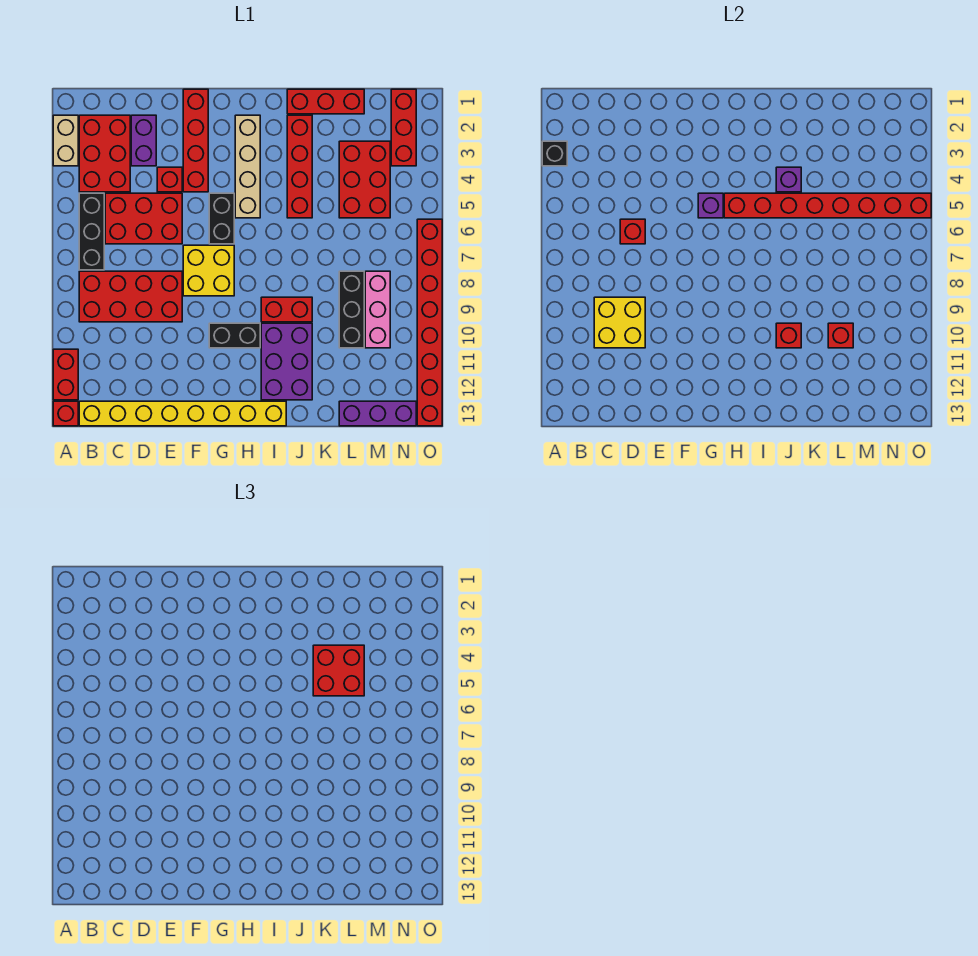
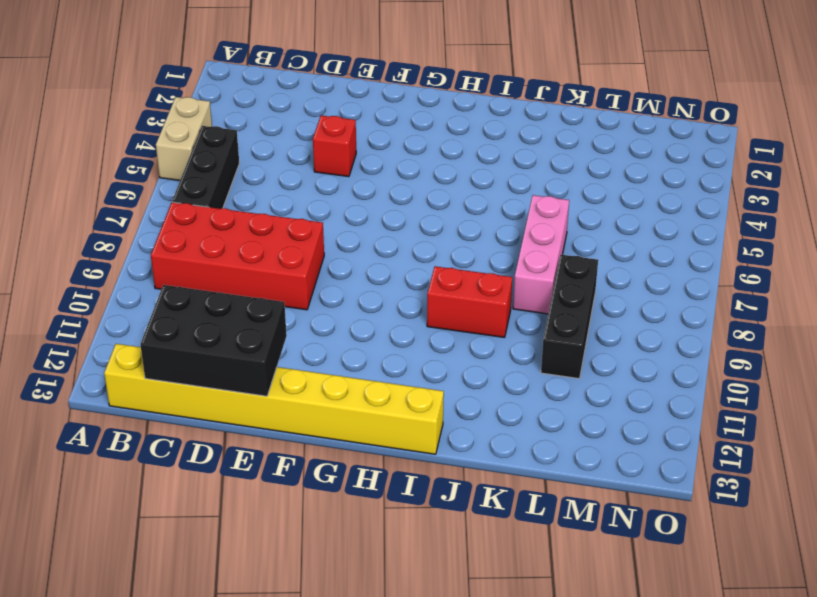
tan 1x2 brick [156,97,212,180] -> tan 1x2 brick moved to [53,115,78,166]
black 2x3 brick [140,285,287,396] -> none
pink 1x3 brick [513,195,569,314] -> pink 1x3 brick moved to [365,271,390,348]
none -> red 1x2 brick [53,349,78,400]
none -> red 1x1 brick [53,401,78,426]
none -> red 2x3 brick [79,115,130,192]
none -> red 2x3 brick [105,193,182,244]

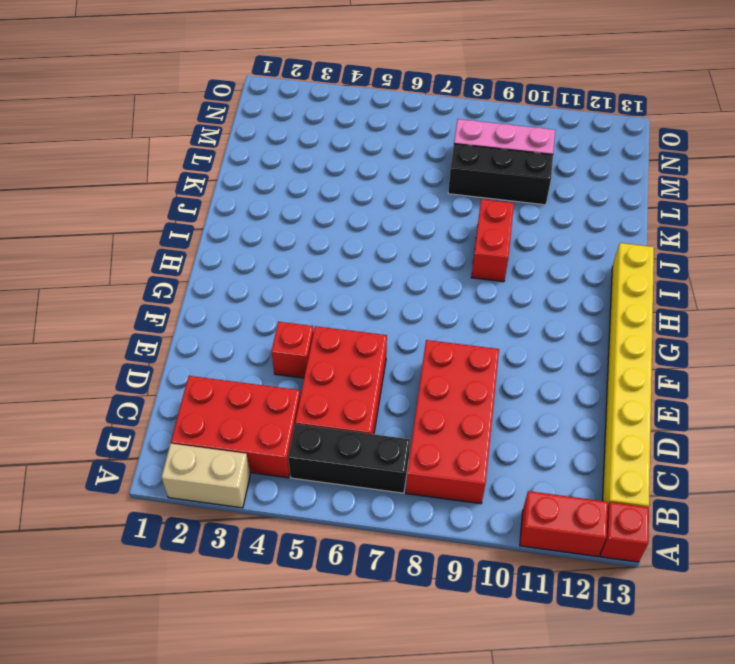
none -> purple 1x2 brick [131,115,156,166]
none -> red 1x4 brick [183,89,208,192]
none -> yellow 2x2 brick [183,245,234,296]
none -> black 1x2 brick [209,193,234,244]

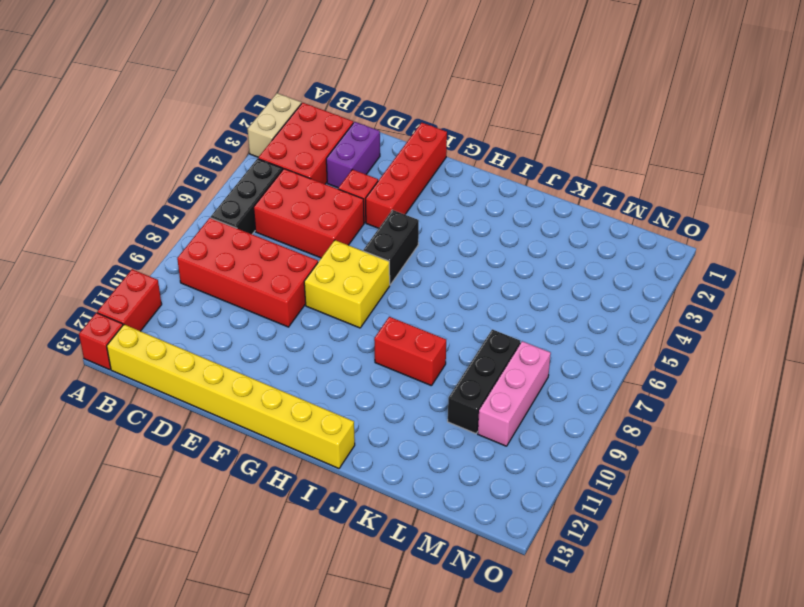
none -> black 1x2 brick [209,323,260,348]
none -> tan 1x4 brick [235,115,260,218]
none -> purple 2x3 brick [261,323,312,400]
none -> red 1x3 brick [287,89,364,114]

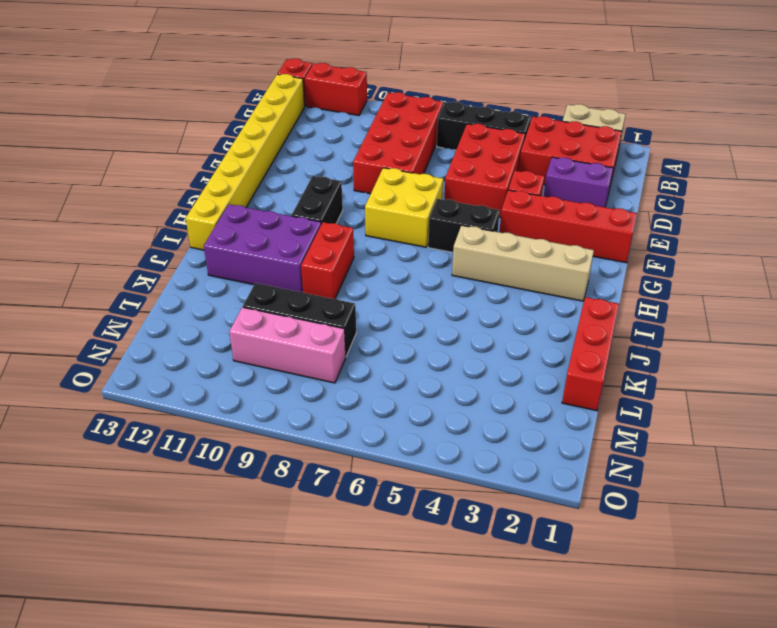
none -> red 1x4 brick [287,115,312,218]
none -> red 2x3 brick [339,141,390,218]
none -> purple 1x3 brick [339,401,416,426]
none -> red 1x3 brick [391,89,416,166]

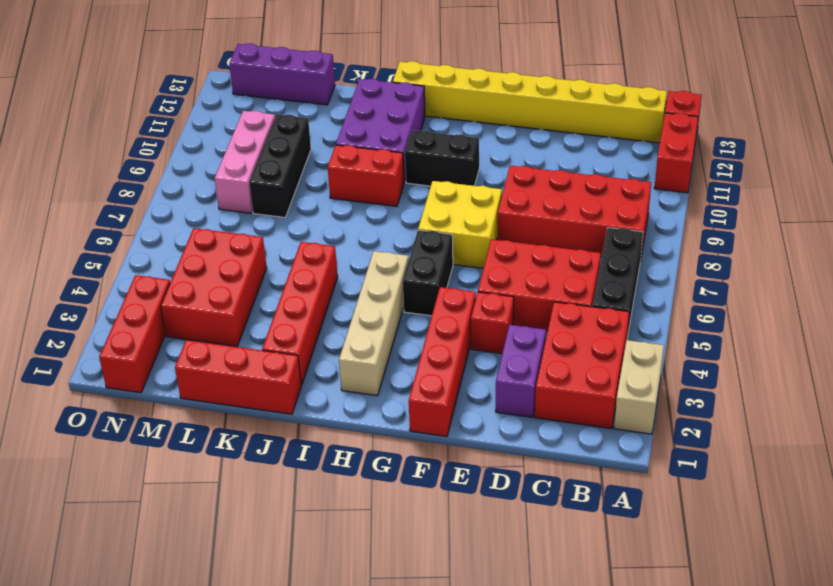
none -> red 1x8 brick [417,219,442,426]
none -> black 1x1 brick [542,141,567,166]
none -> yellow 2x2 brick [594,297,645,348]
none -> red 1x1 brick [620,219,645,244]

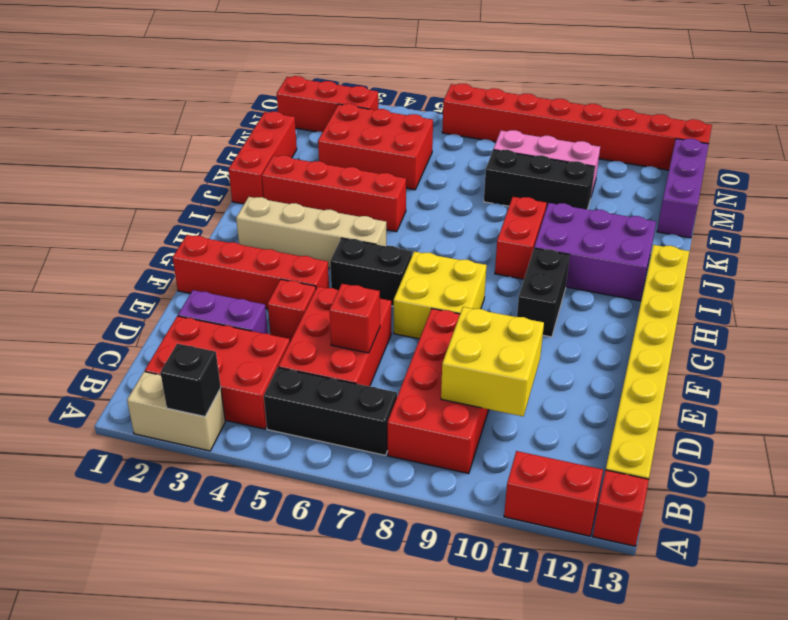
none -> purple 1x1 brick [698,193,723,218]
none -> red 1x8 brick [724,193,931,218]
none -> purple 1x1 brick [776,167,801,192]
none -> red 1x1 brick [776,323,801,348]

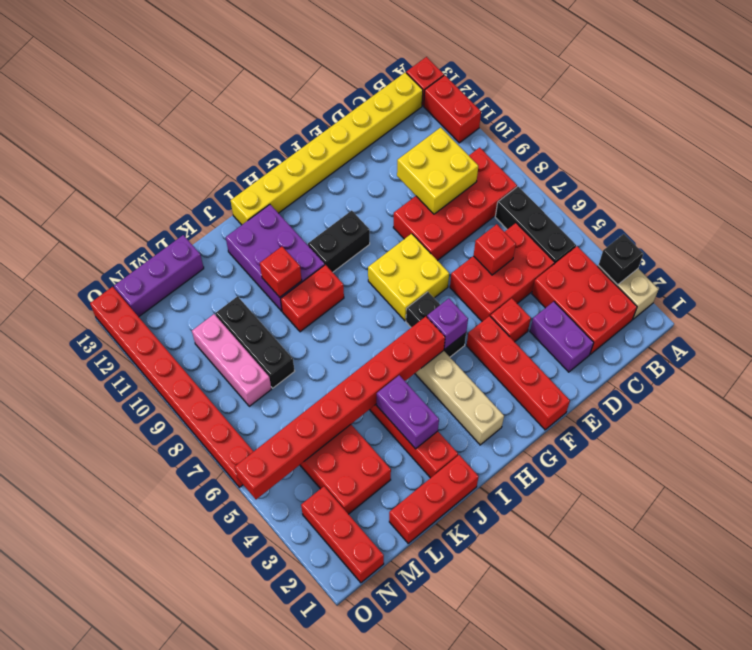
purple 1x2 brick [377,375,439,449] -> purple 1x1 brick [776,167,801,192]
none -> red 1x1 brick [828,323,853,348]
none -> red 2x2 brick [313,645,364,696]

